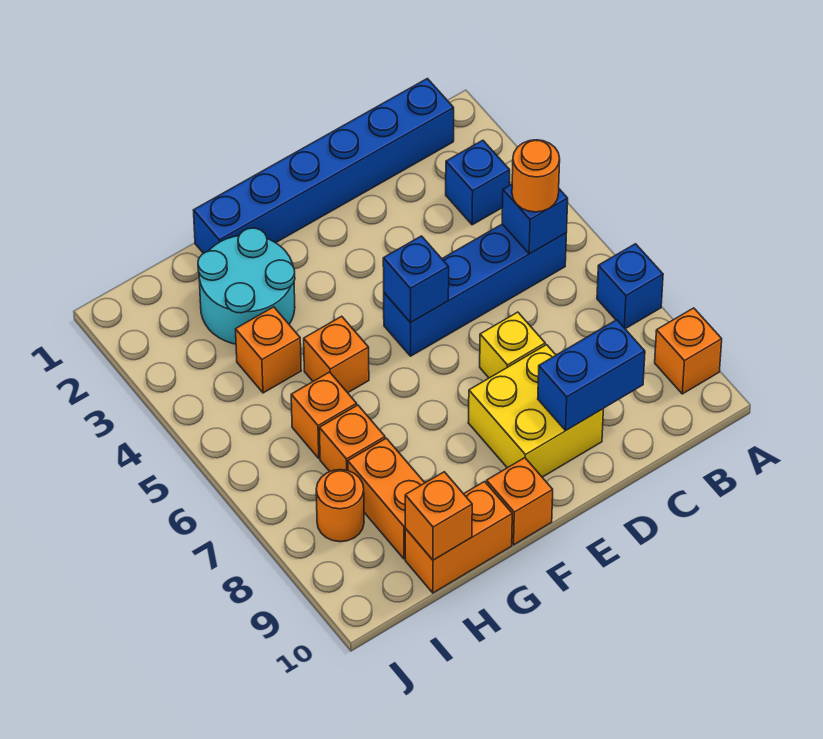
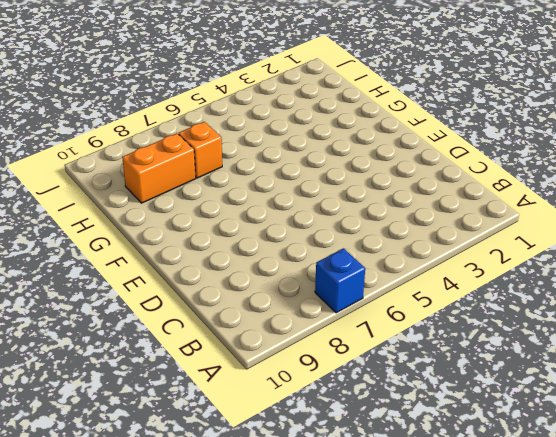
none -> orange 1x1 brick [655,308,722,394]
none -> blue 1x6 brick [193,79,454,254]
none -> blue 1x1 brick [446,140,510,225]

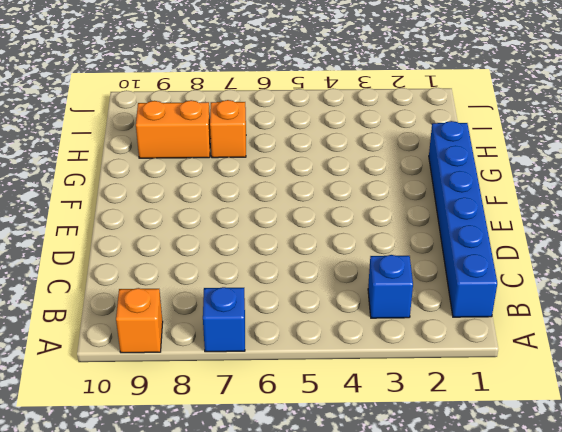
none -> blue 1x4 brick [384,224,566,356]
none -> yellow 1x1 brick [480,312,545,378]
none -> yellow 2x2 brick [468,345,603,477]

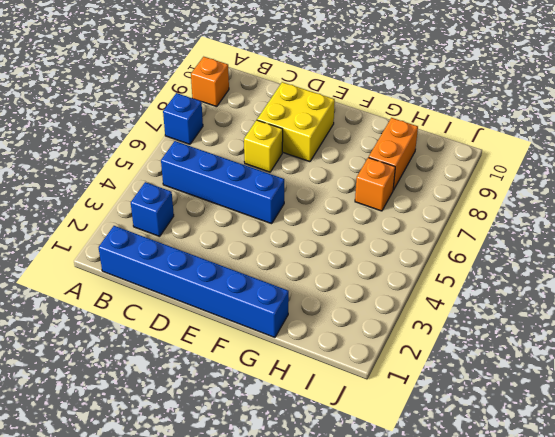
none -> orange 1x1 brick [487,458,553,545]
none -> cyan 2x2 round brick [198,228,295,344]
none -> orange 1x1 brick [304,316,369,393]

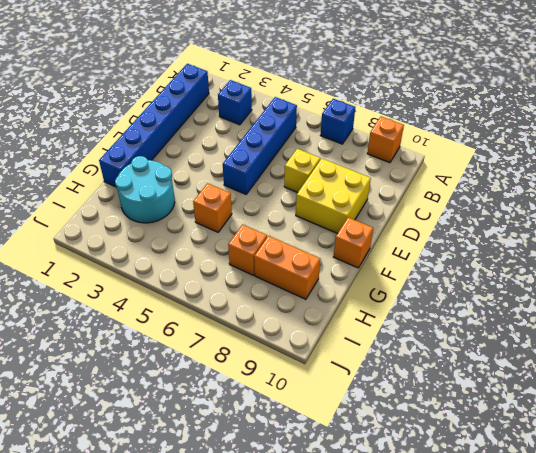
none -> orange 1x2 brick [405,482,512,593]
none -> orange 1x1 brick [236,307,301,393]
none -> orange 1x1 brick [291,372,357,458]

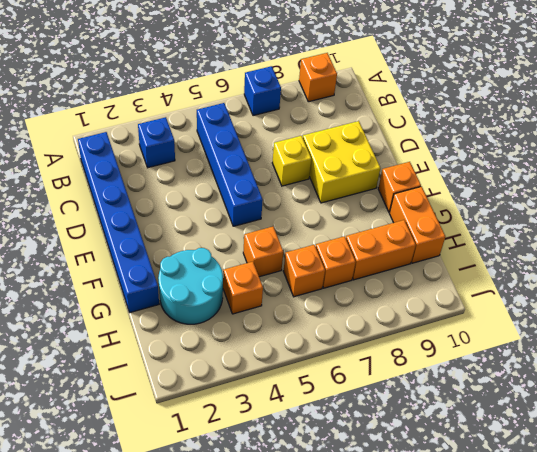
none -> orange 1x1 round brick [316,470,364,542]
none -> blue 1x1 brick [502,184,568,254]
none -> blue 1x2 brick [538,320,645,430]

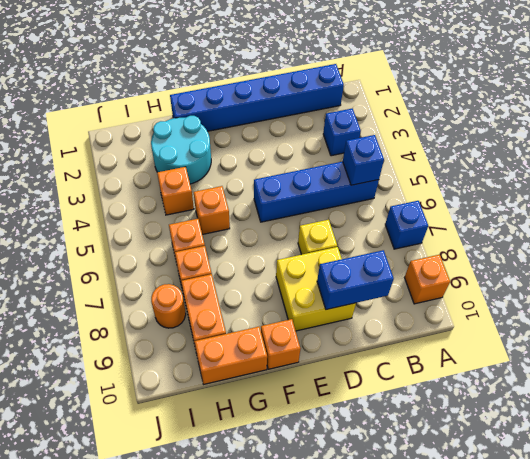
none -> blue 1x1 brick [383,236,449,323]
none -> orange 1x1 brick [405,472,472,560]
none -> orange 1x1 round brick [512,140,560,212]

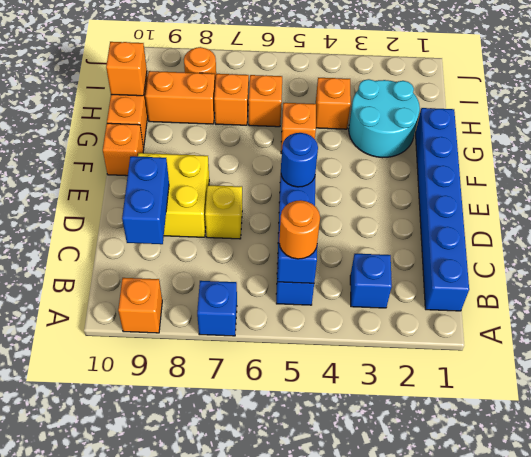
blue 1x1 round brick [281,133,318,187] -> blue 1x1 brick [383,236,449,323]

